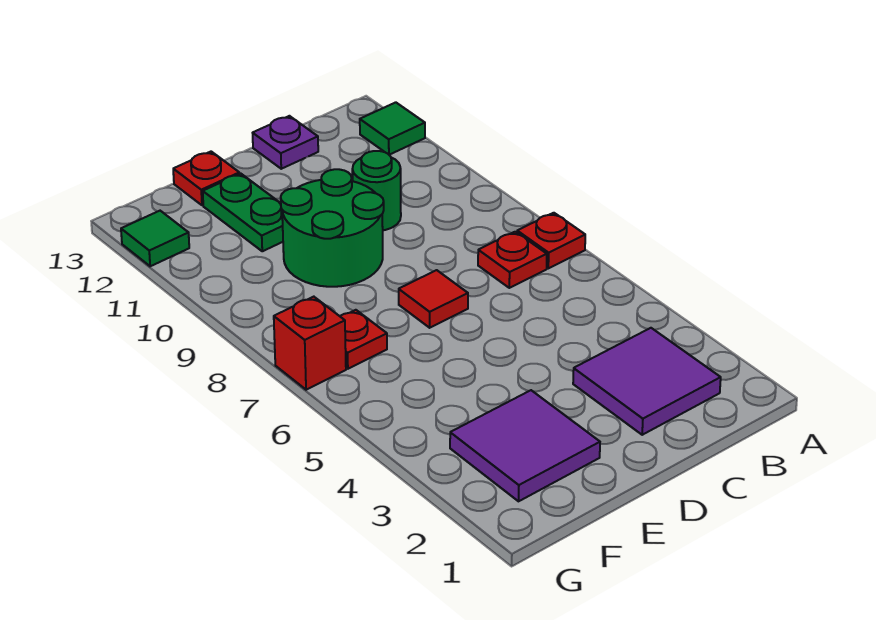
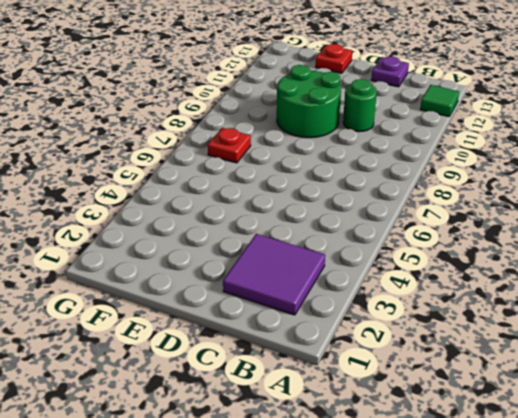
none -> red 1x1 plate [517,213,585,268]
none -> red 1x1 plate [478,232,547,288]
none -> red 1x1 tile [399,270,468,328]

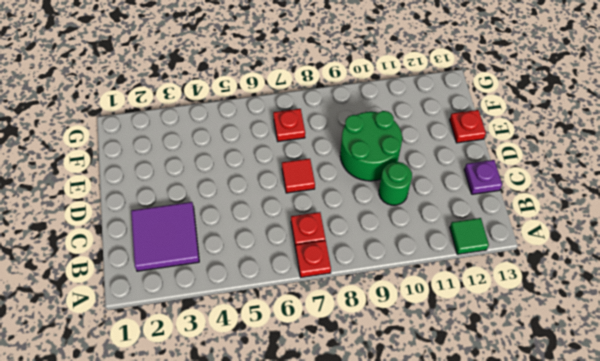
none -> purple 2x2 tile [450,390,600,501]
none -> green 1x2 plate [203,174,283,251]
none -> red 1x1 brick [274,297,346,390]

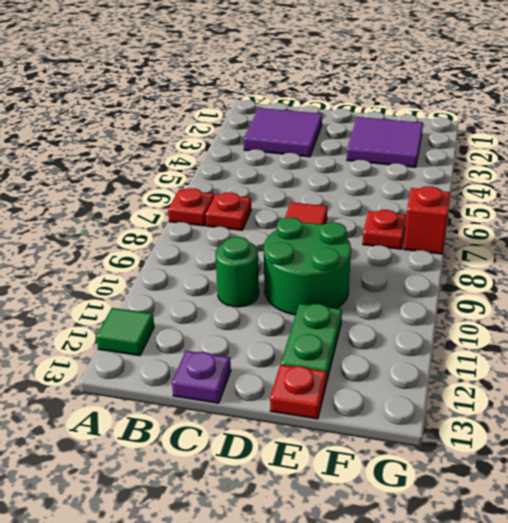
none -> green 1x1 tile [121,211,189,266]

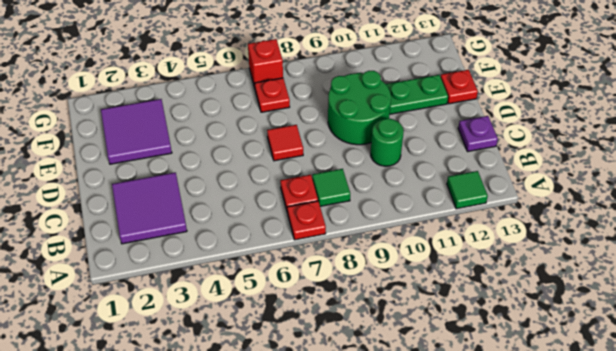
green 1x1 tile [312,169,350,206] -> green 1x1 tile moved to [121,211,189,266]

